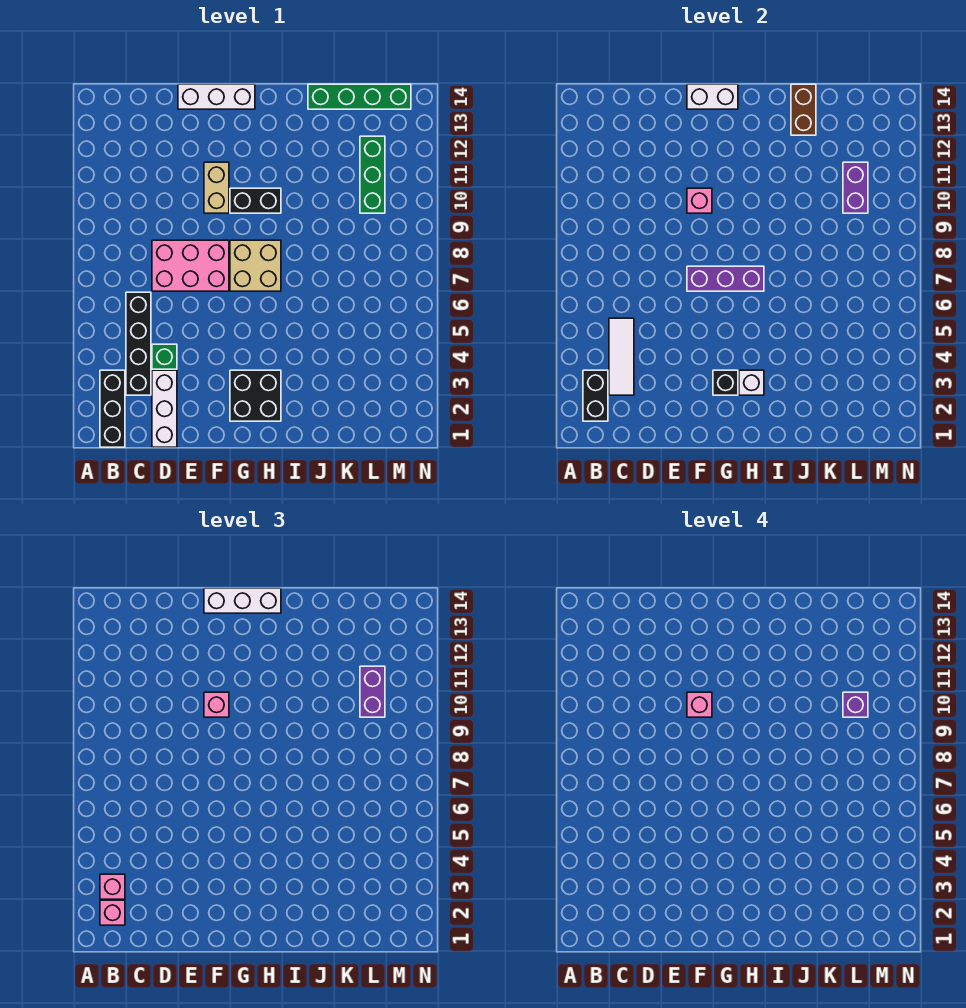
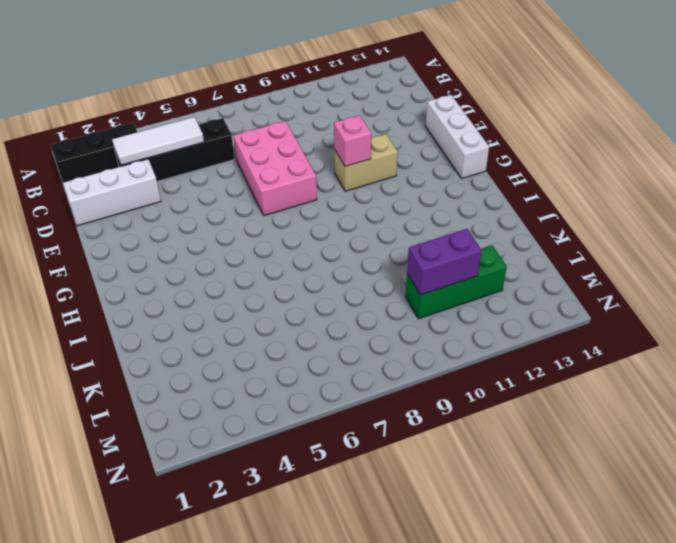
none -> green 1x1 brick [152,344,177,369]
none -> black 2x2 brick [230,370,281,421]
none -> tan 2x2 brick [230,240,281,291]

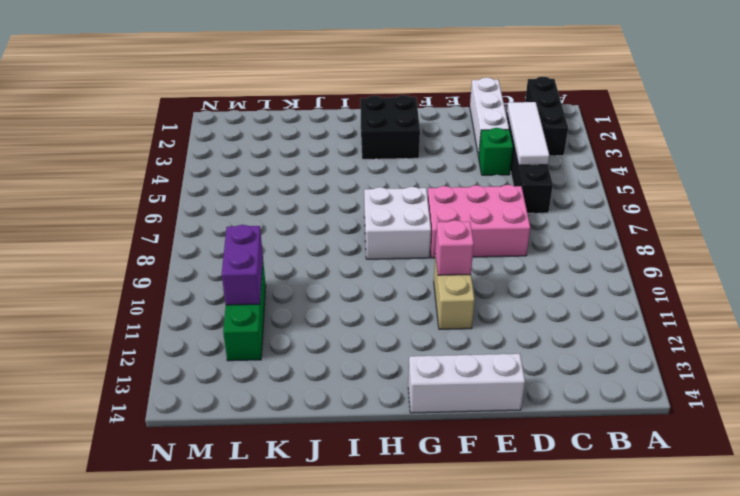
white 2x2 brick [364,187,431,259] -> tan 2x2 brick [230,240,281,291]
none -> black 1x2 brick [230,188,281,213]
none -> green 1x4 brick [308,84,411,109]
none -> black 1x2 brick [583,370,608,421]

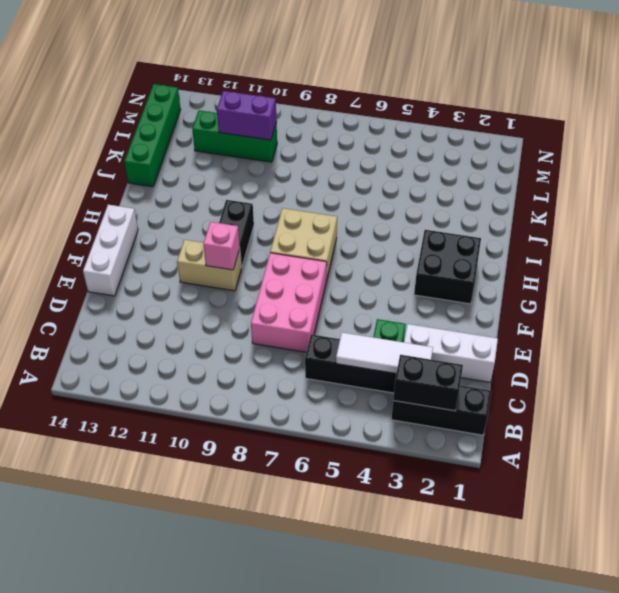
none -> purple 1x3 brick [687,266,764,291]
none -> white 1x2 brick [687,84,738,109]
none -> black 1x1 brick [713,370,738,395]

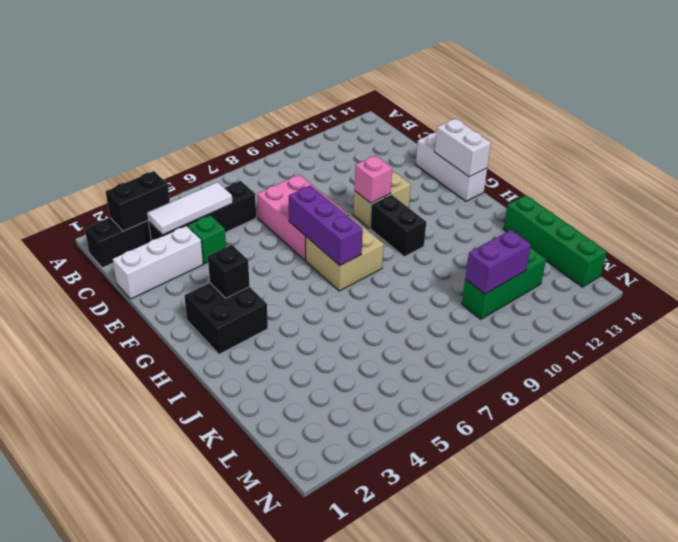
none -> white 1x1 brick [739,370,764,395]
none -> brown 1x2 brick [791,84,816,135]
none -> pink 1x1 brick [100,900,125,925]

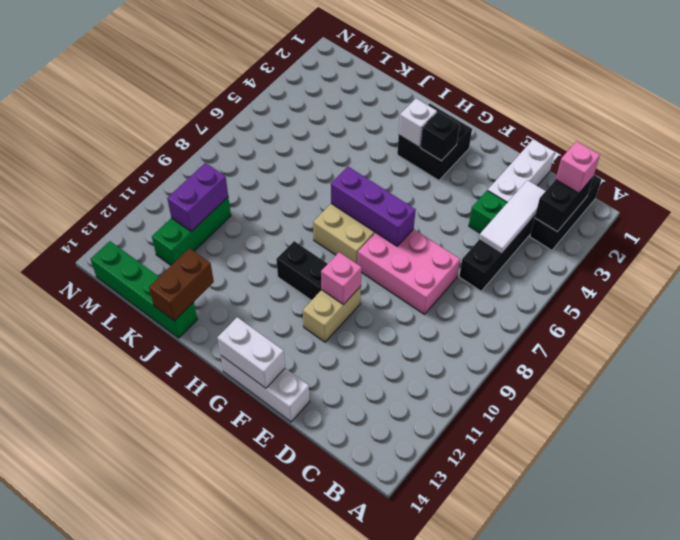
none -> pink 1x1 brick [100,874,125,899]
none -> pink 1x1 brick [204,692,229,717]
none -> white 1x3 brick [204,588,281,613]

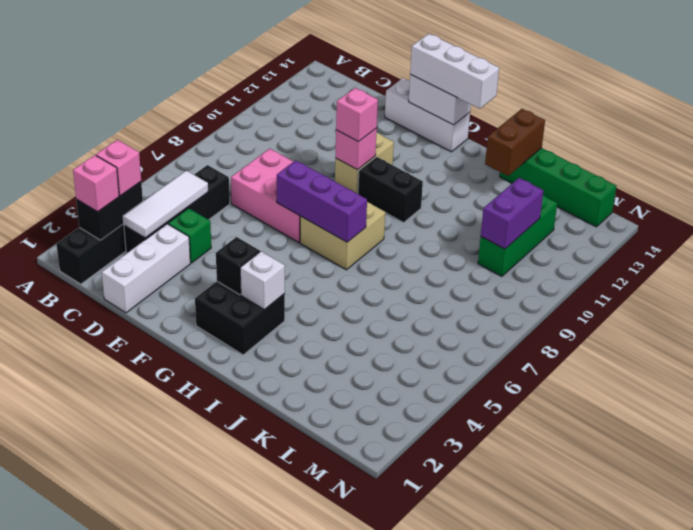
none -> purple 1x2 brick [360,666,385,717]
none -> pink 1x1 brick [687,692,712,717]
none -> purple 1x1 brick [843,692,868,717]

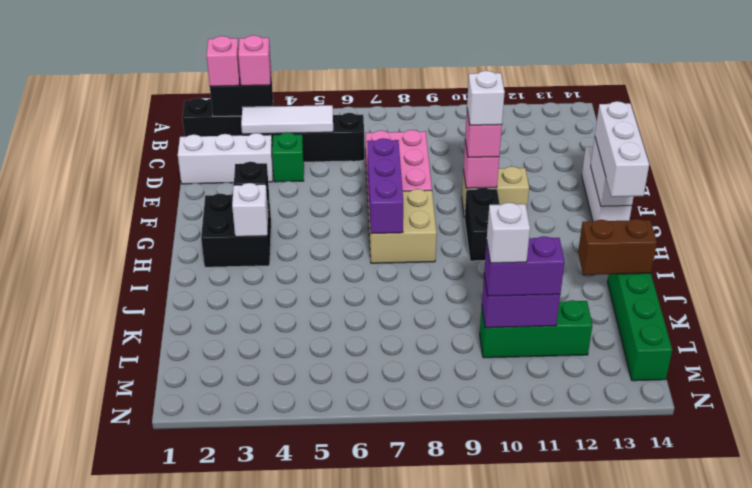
white 1x1 brick [467,71,505,125] -> pink 1x1 brick [687,692,712,717]
white 1x1 brick [487,203,530,263] -> purple 1x1 brick [843,692,868,717]

